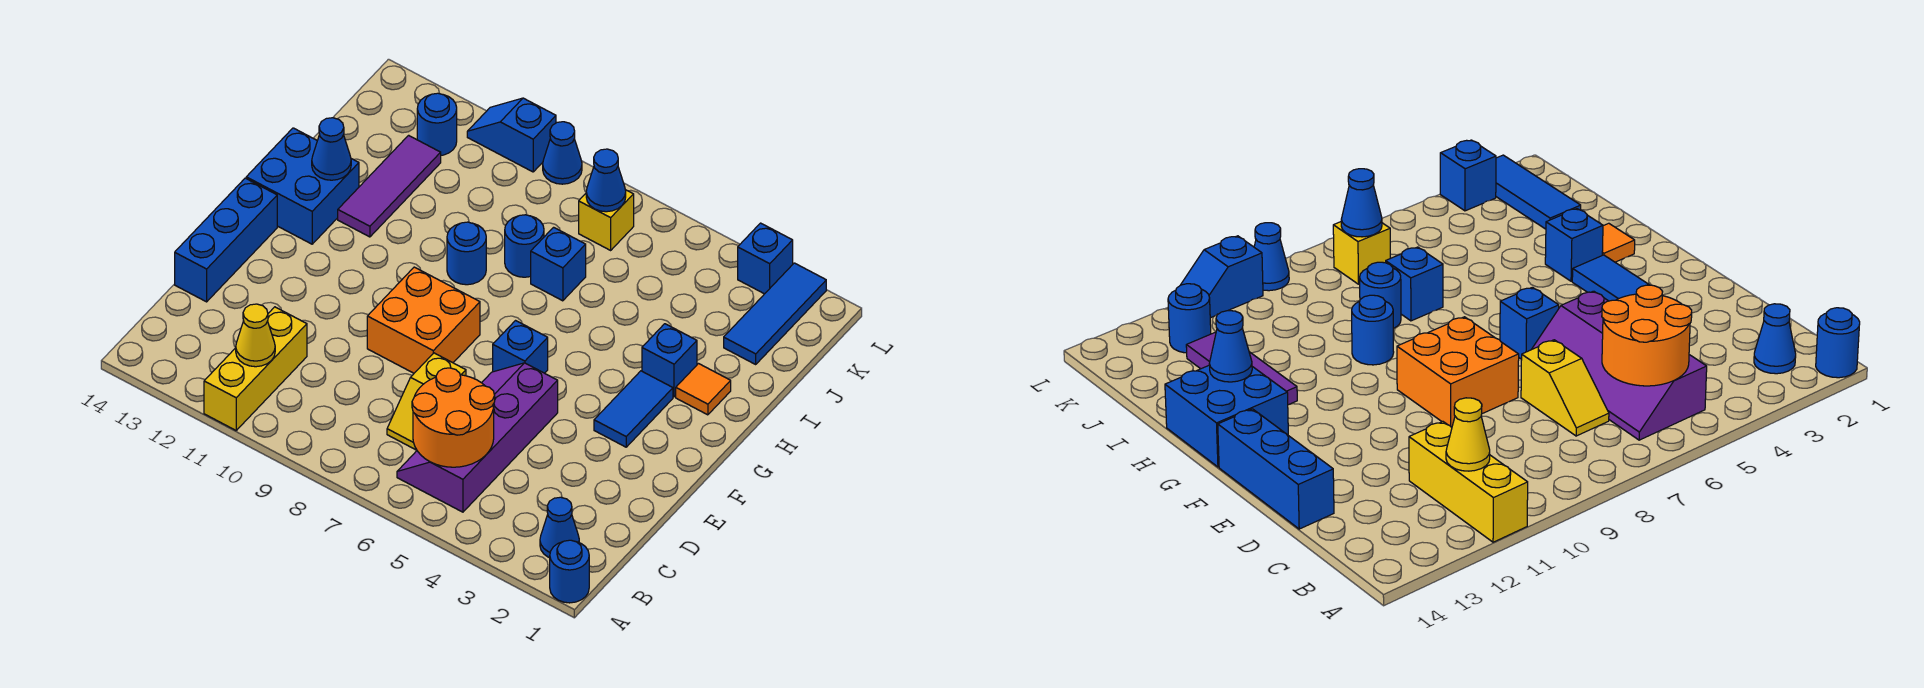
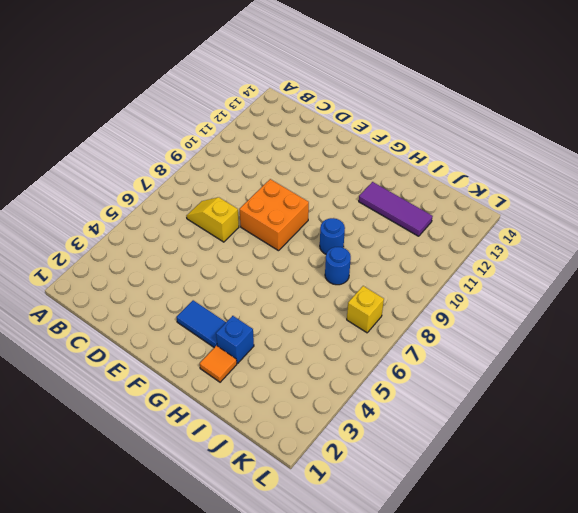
none -> blue 1x1 round brick [550,540,589,603]
none -> yellow 1x3 brick [204,307,307,430]
none -> blue 1x1 cone [540,497,579,558]

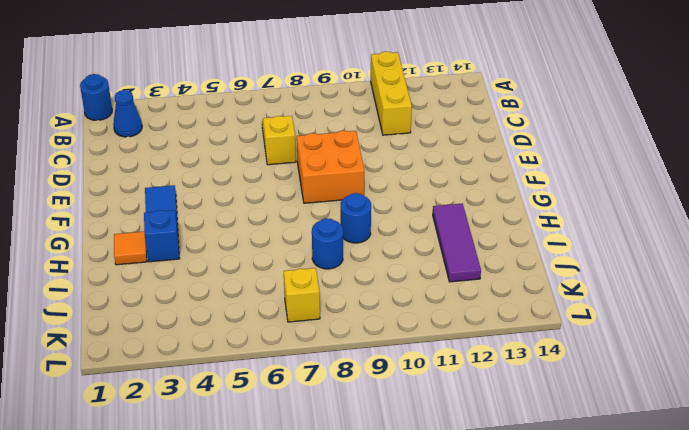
none -> purple 2x4 slope [397,363,558,512]
none -> blue 1x3 brick [175,178,277,302]
none -> blue 1x1 brick [493,321,548,373]

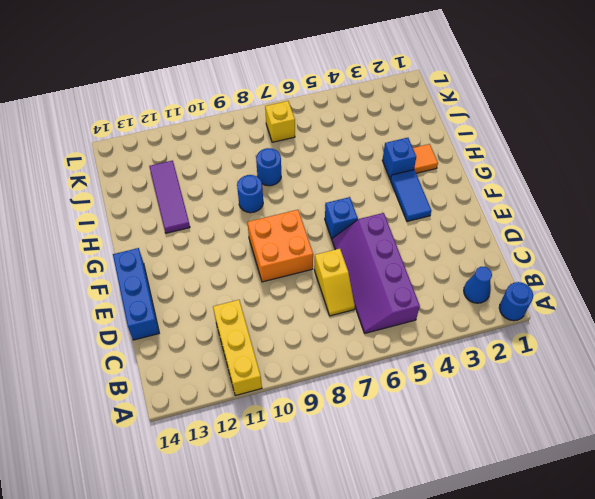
none -> blue 2x2 brick [246,128,359,244]
none -> blue 1x1 brick [531,227,586,301]
none -> blue 1x3 tile [724,263,826,364]

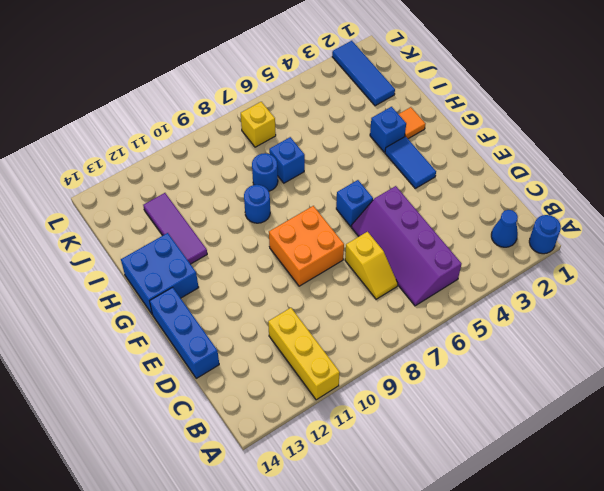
none -> blue 1x1 round brick [417,93,457,155]
none -> blue 1x1 brick [738,223,793,294]
none -> blue 1x1 cone [543,122,582,184]

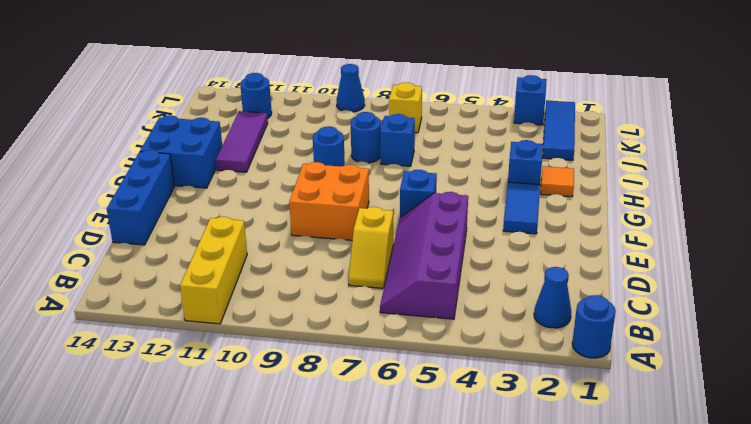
none -> blue 1x2 slope [467,98,556,172]
none -> orange 2x2 round brick [412,368,495,467]
none -> yellow 1x1 cone [236,304,275,367]

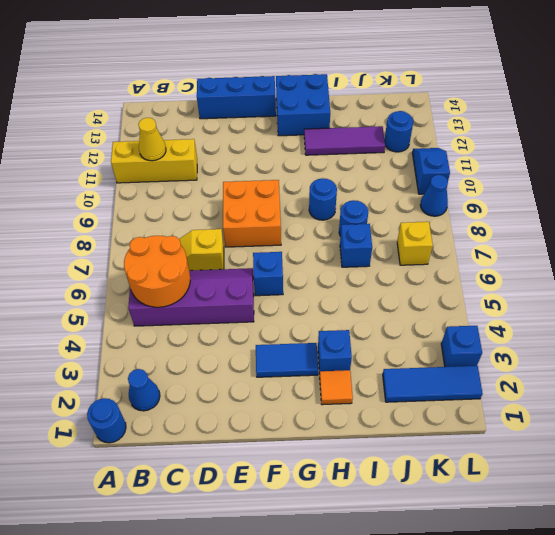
none -> blue 1x1 cone [312,118,351,180]
none -> blue 1x1 cone [586,149,626,212]

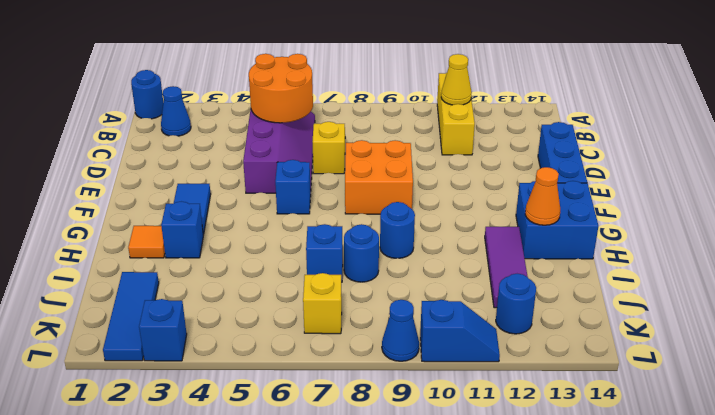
orange 1x1 cone [525,167,560,225] -> blue 1x1 cone [312,118,351,180]
none -> blue 1x1 cone [586,149,626,212]

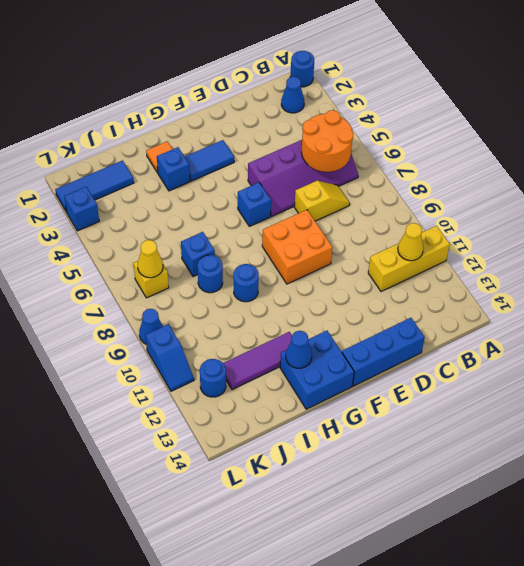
yellow 1x1 cone [138,240,163,278] -> blue 1x1 cone [586,149,626,212]

